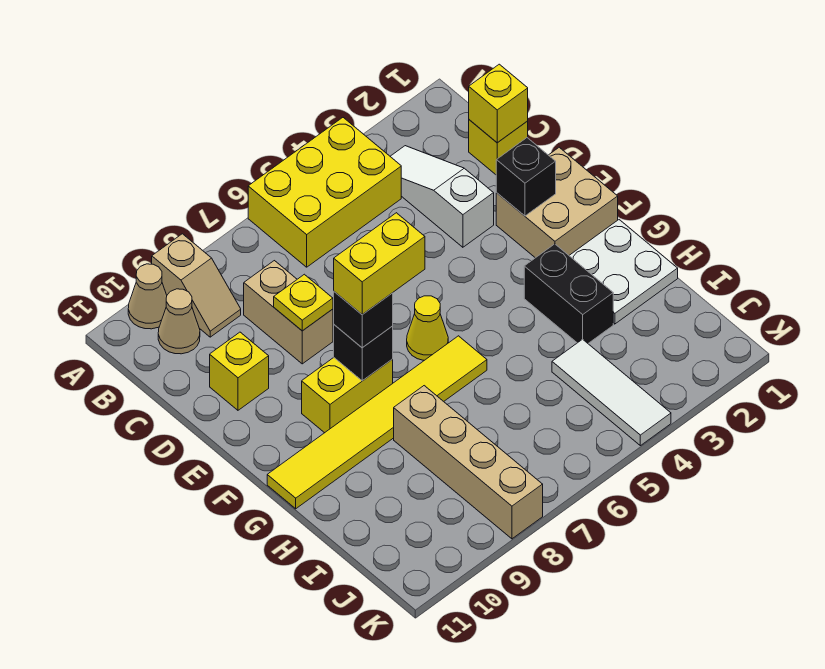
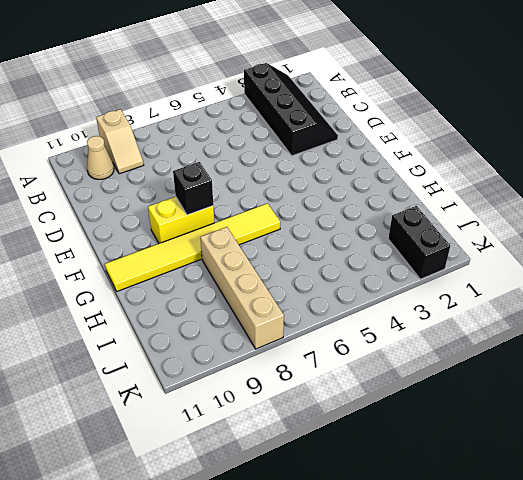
black 2x4 slope [244,63,338,156] -> white 1x3 slope [390,146,494,247]
black 1x2 brick [388,206,450,279] -> black 1x2 brick moved to [524,244,613,343]
none -> yellow 2x3 brick [248,118,401,267]
none -> tan 1x1 cone [128,264,167,329]
none -> yellow 1x1 brick [469,120,528,175]

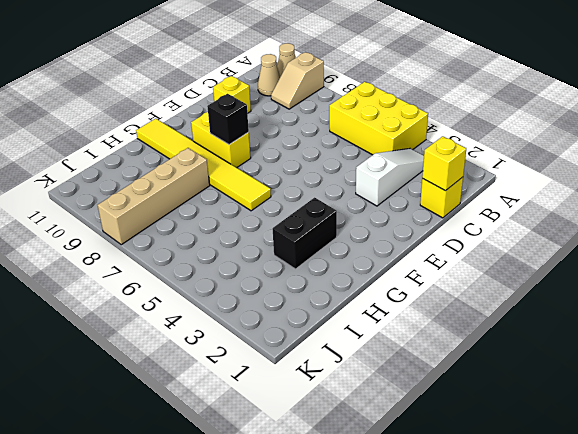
none -> tan 1x2 brick [244,261,333,364]
none -> tan 2x2 brick [496,147,618,258]
none -> yellow 1x1 cone [407,296,448,360]

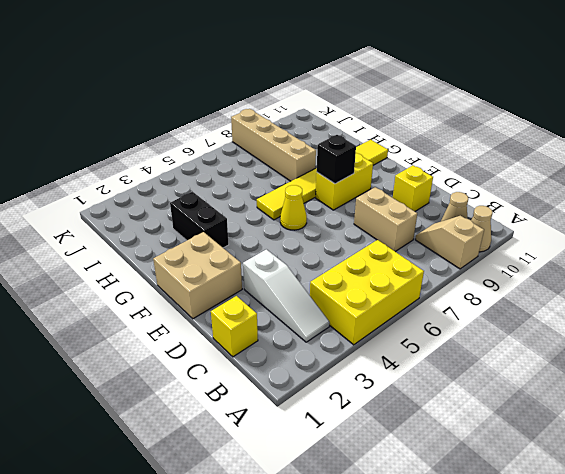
none -> white 2x2 plate [569,220,678,324]
none -> white 1x3 tile [552,339,671,446]
none -> yellow 1x1 brick [469,64,528,143]

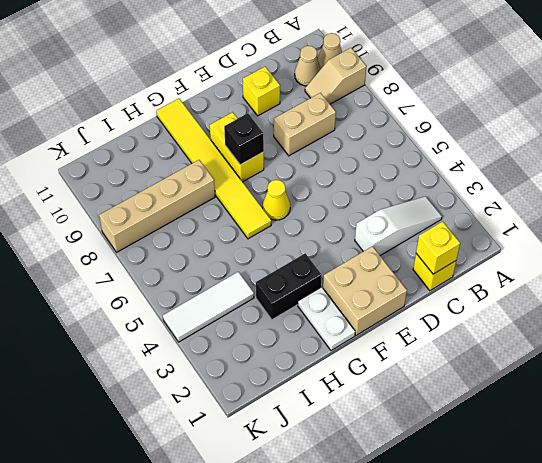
white 1x2 plate [298,287,355,351] -> white 2x2 plate [569,220,678,324]
none -> yellow 2x3 brick [248,118,401,267]
none -> yellow 1x1 plate [274,274,333,331]
none -> black 1x1 brick [496,138,556,216]

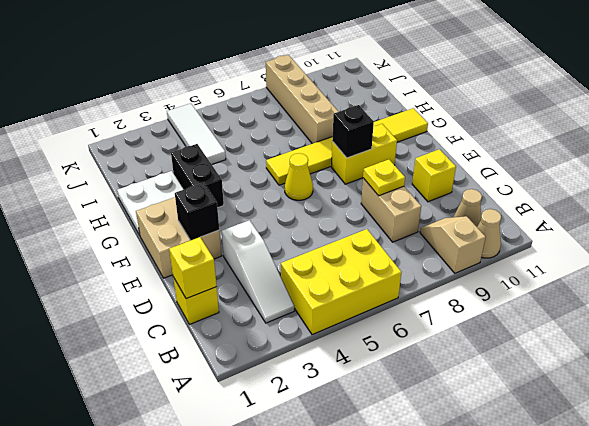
none -> black 1x1 brick [334,292,393,348]
none -> yellow 1x2 brick [334,213,425,315]

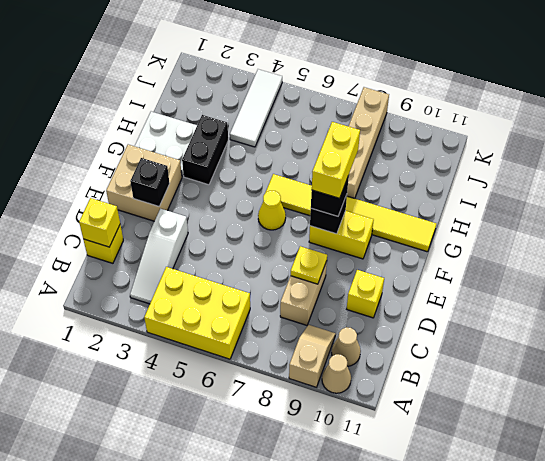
yellow 1x2 brick [312,122,360,198] -> yellow 1x2 brick turned to [334,213,425,315]

